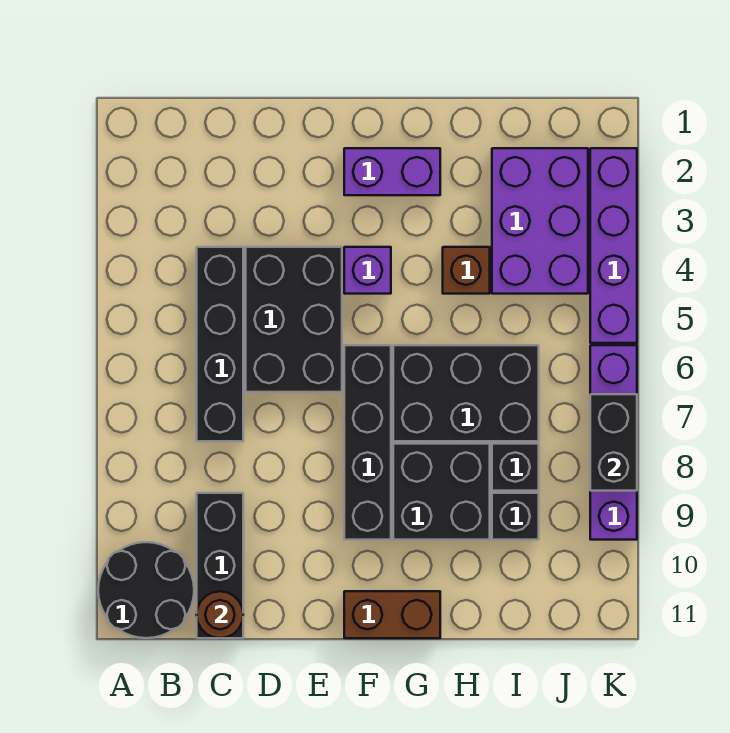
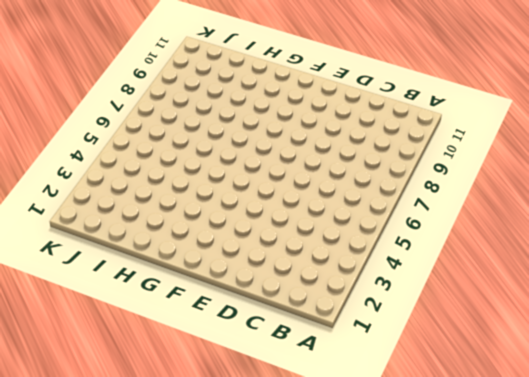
none -> black 2x2 round brick [98,542,194,638]
none -> black 1x4 brick [197,247,243,441]
none -> black 1x3 brick [197,493,243,638]

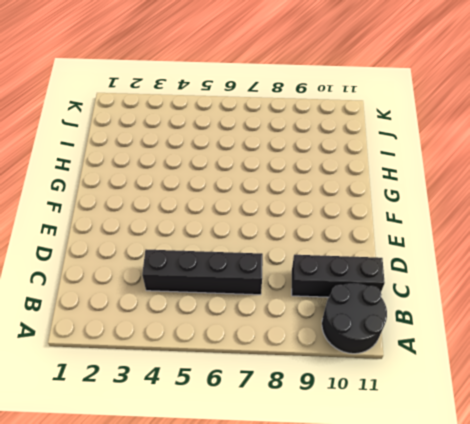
none -> black 2x3 brick [246,247,342,392]
none -> purple 1x2 brick [344,148,440,195]
none -> purple 1x1 brick [344,247,391,294]

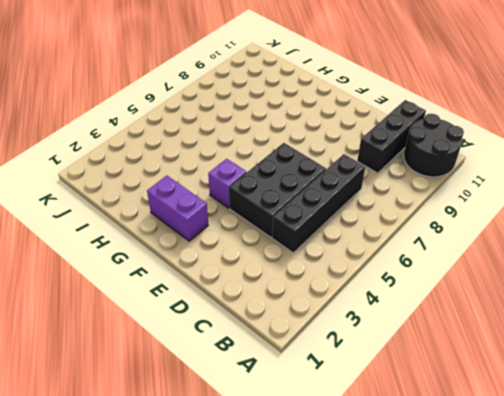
none -> black 1x4 brick [344,345,391,540]
none -> brown 1x2 brick [344,591,440,638]
none -> black 2x3 brick [393,345,539,441]

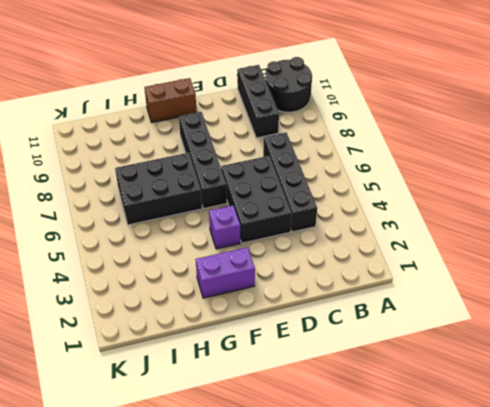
none -> black 2x2 brick [393,444,490,540]
none -> brown 1x1 brick [443,247,490,294]
none -> purple 2x3 brick [492,148,588,294]

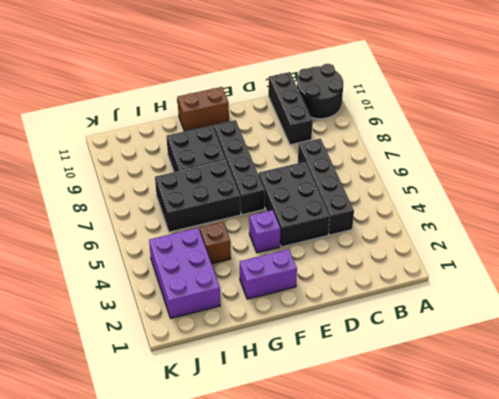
none -> black 1x1 brick [492,444,539,491]
none -> black 1x1 brick [492,493,539,540]
none -> purple 1x4 brick [590,148,637,343]

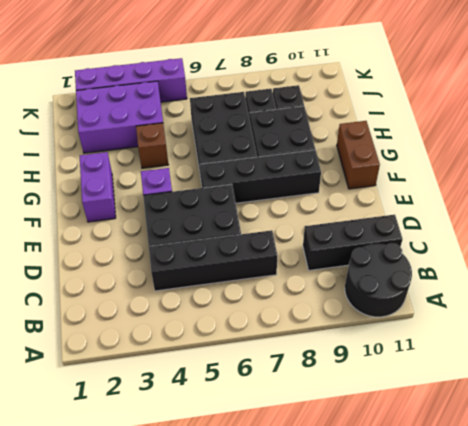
none -> purple 1x4 brick [590,345,637,540]
none -> brown 1x1 round brick [197,591,243,638]
none -> black 1x2 brick [590,394,637,491]

